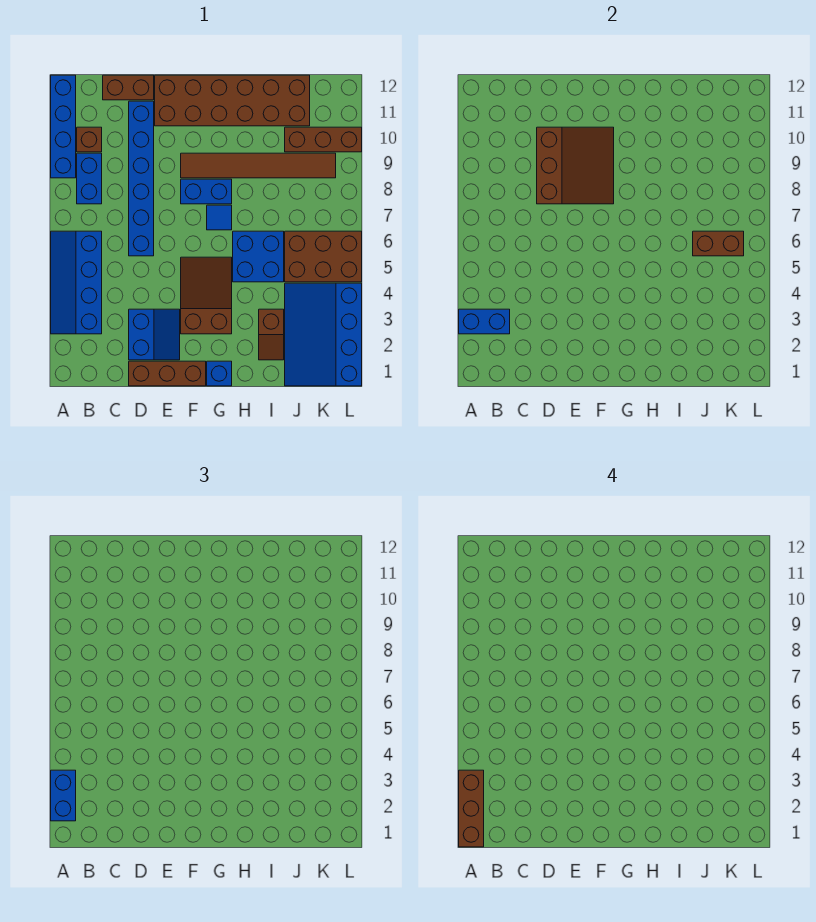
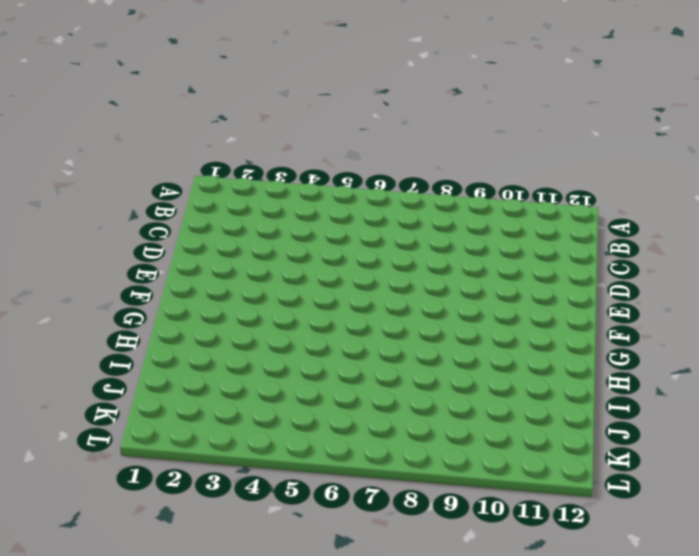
none -> blue 2x4 slope [51,231,102,334]
none -> blue 1x4 brick [51,75,76,178]
none -> blue 1x2 brick [77,153,102,204]

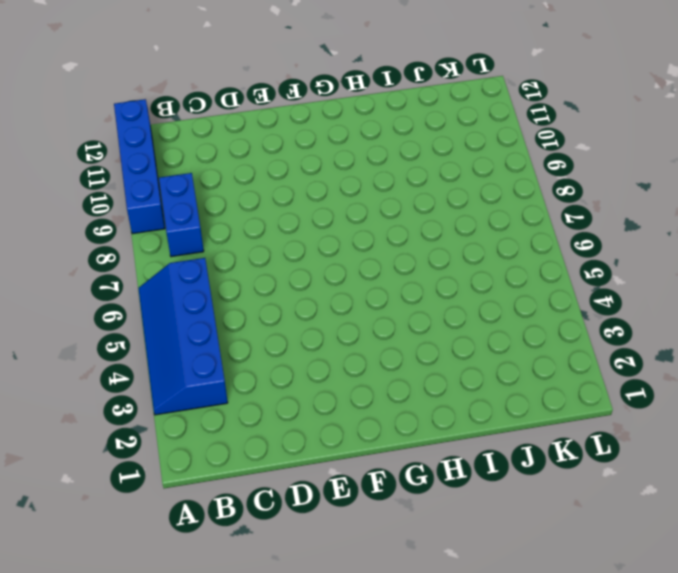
none -> brown 1x1 brick [77,127,102,152]
none -> brown 1x2 brick [103,75,154,100]
none -> brown 1x3 brick [129,361,206,386]

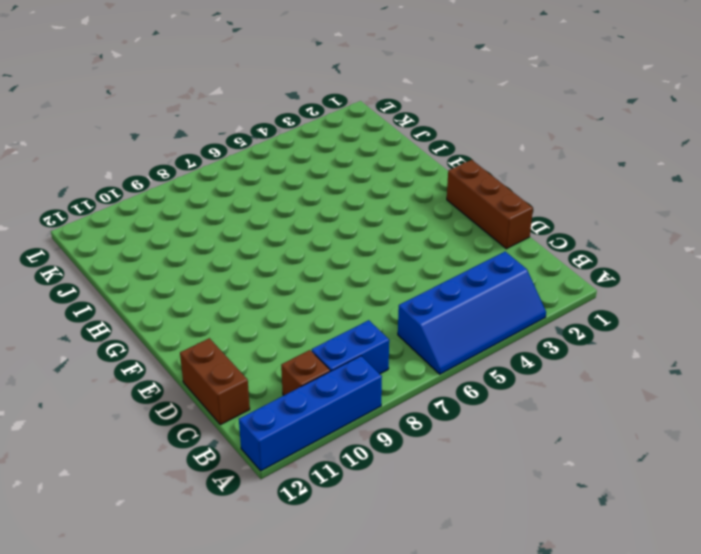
none -> blue 2x2 slope [129,309,180,360]
none -> blue 1x6 brick [129,101,154,256]
none -> brown 2x6 brick [155,75,310,126]

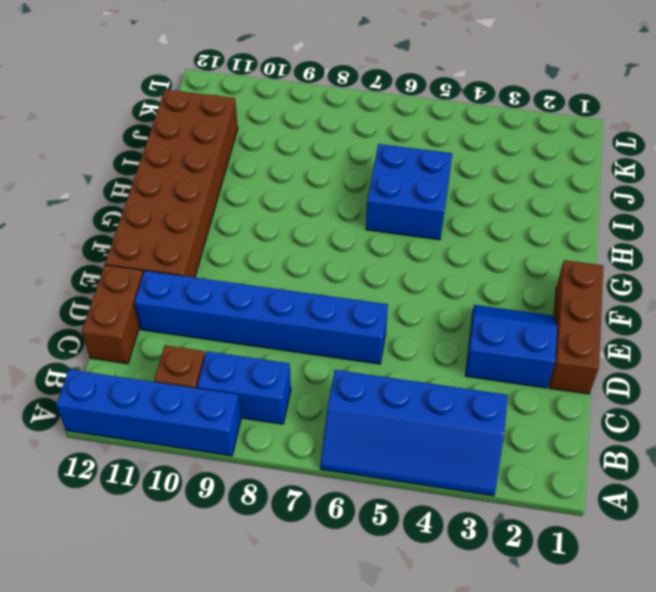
none -> brown 2x3 slope [181,257,232,334]
none -> blue 1x2 brick [181,179,232,204]
none -> brown 1x6 tile [181,153,336,178]

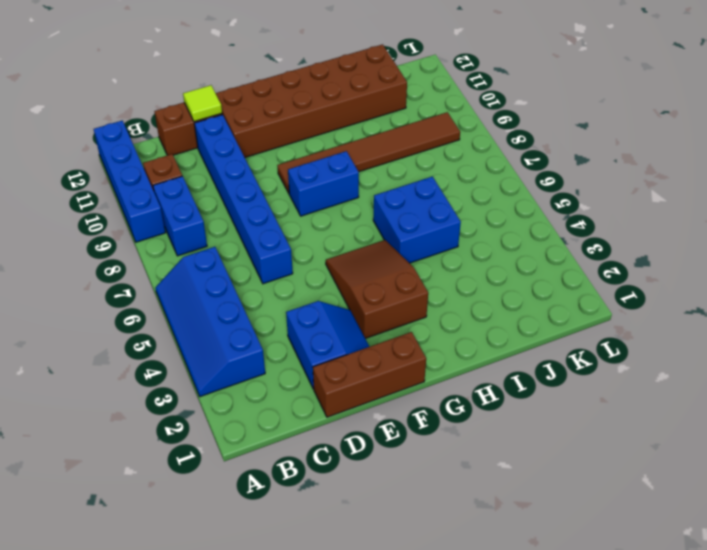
lime 1x1 tile [183,85,222,122] -> none
none -> blue 1x1 brick [207,361,232,386]
none -> blue 1x1 tile [207,205,232,230]
none -> brown 1x2 slope [259,309,284,360]

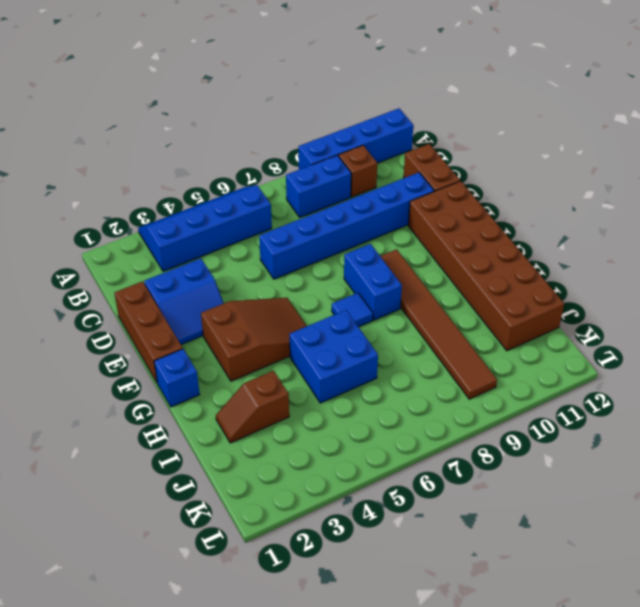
none -> blue 3x4 slope [285,283,362,386]
none -> brown 2x3 brick [285,231,362,282]
none -> brown 1x3 brick [285,127,362,152]

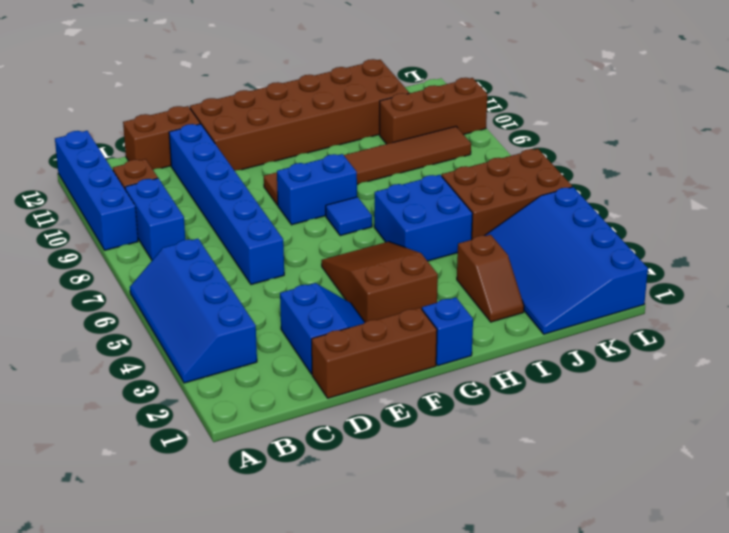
none -> blue 1x2 brick [459,309,510,334]
none -> brown 3x3 slope [537,127,614,204]
none -> brown 1x2 brick [693,231,744,256]

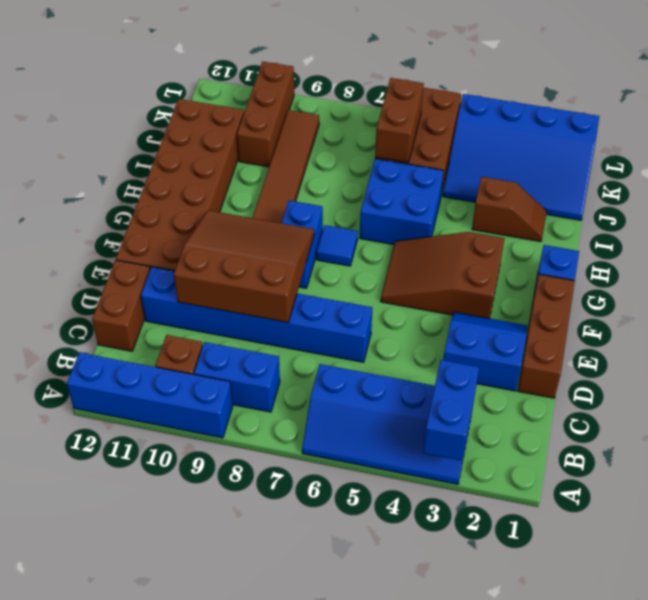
none -> blue 1x2 brick [51,770,76,821]
none -> brown 1x3 brick [459,770,484,847]

